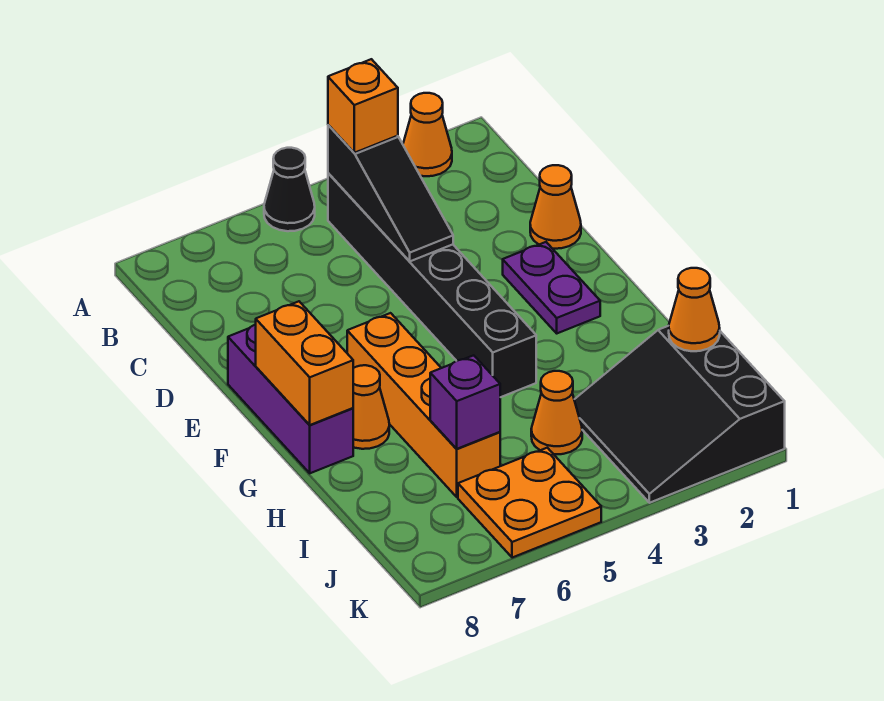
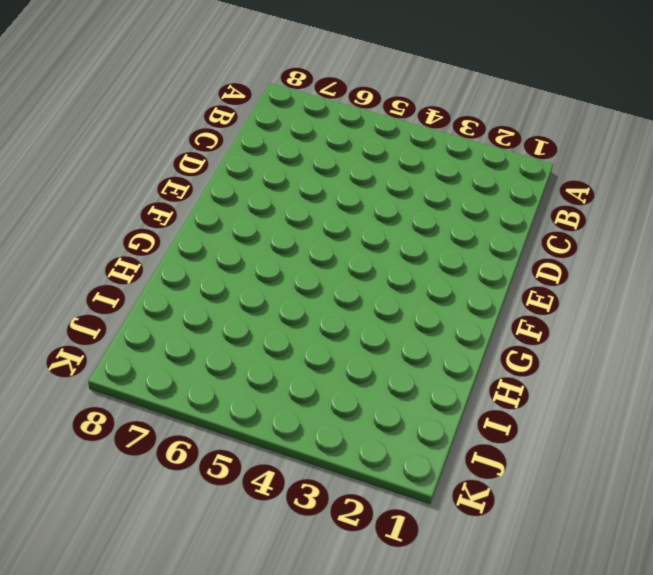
none -> orange 1x1 cone [403,93,452,176]
none -> black 1x1 cone [264,148,315,231]
none -> black 1x6 brick [328,173,536,397]

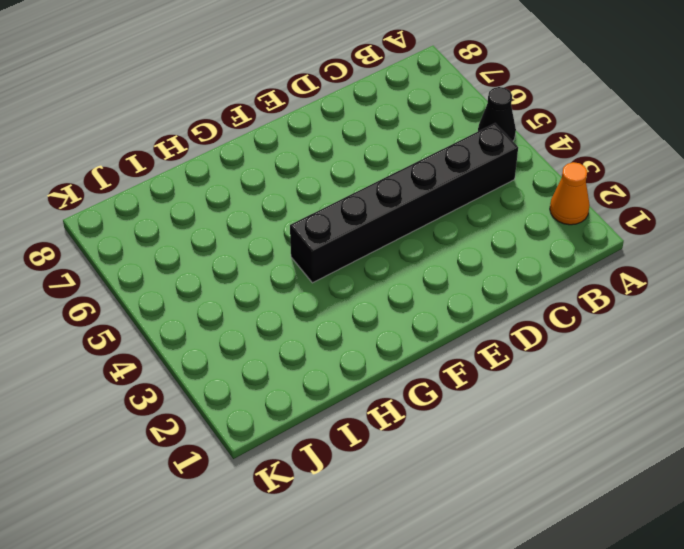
none -> orange 1x1 cone [530,165,581,249]
none -> purple 1x2 plate [503,242,600,333]
none -> purple 1x3 brick [228,325,353,473]

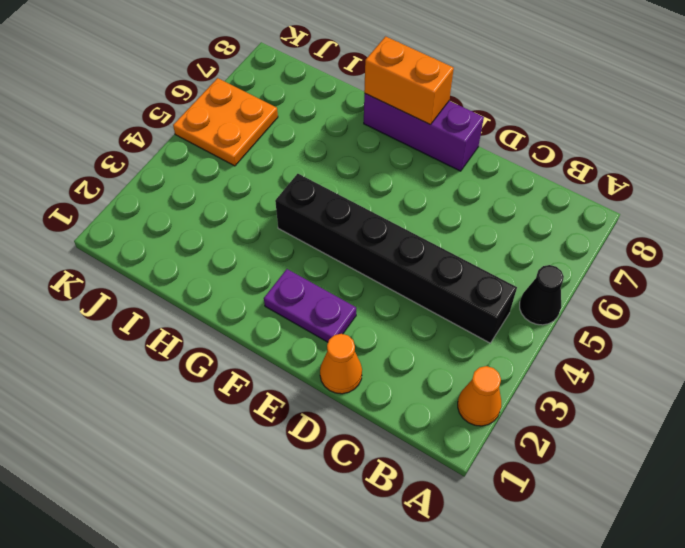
none -> orange 1x4 brick [347,313,500,497]
none -> orange 1x1 cone [353,365,389,449]
none -> black 3x3 slope [574,326,785,503]

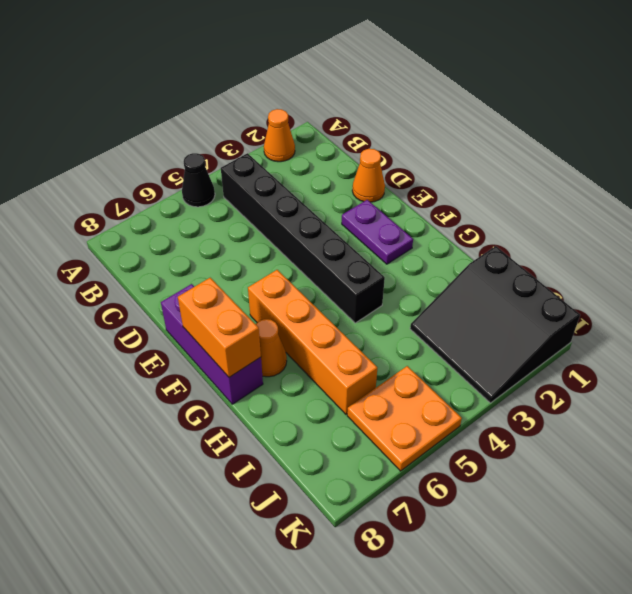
none -> orange 1x1 cone [531,371,582,454]
none -> black 1x3 slope [328,125,453,261]
none -> orange 1x1 cone [669,268,720,351]

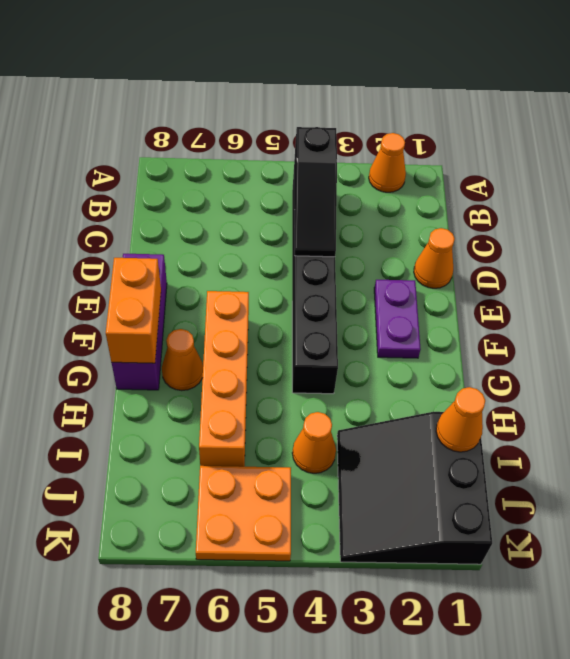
none -> black 1x1 cone [264,148,315,231]
none -> purple 1x1 brick [430,355,500,449]
none -> orange 1x1 brick [328,59,398,153]

